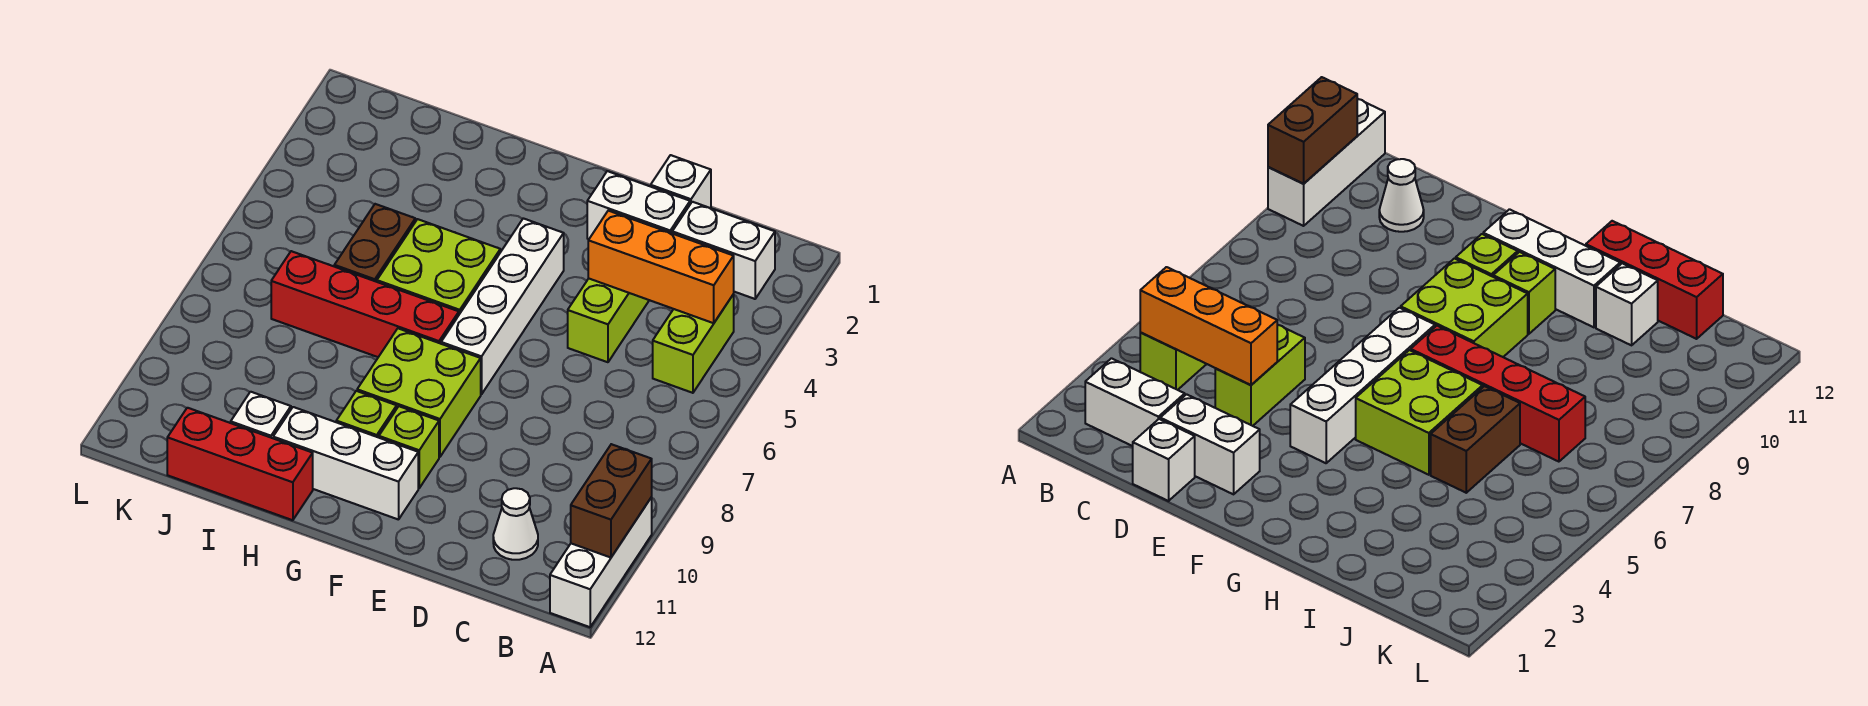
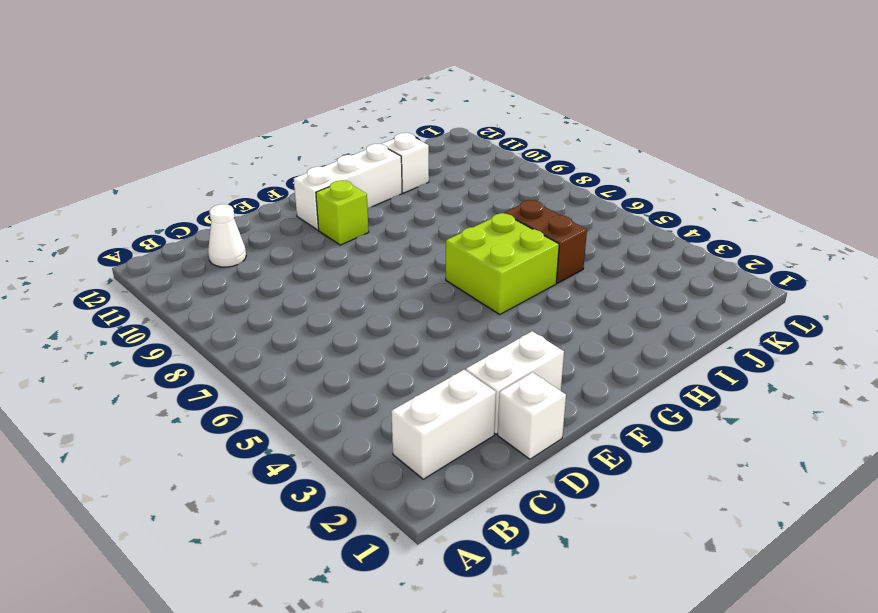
none -> white 1x3 brick [550,497,652,627]
none -> lime 1x2 brick [653,294,734,393]
none -> lime 1x2 brick [568,278,649,362]

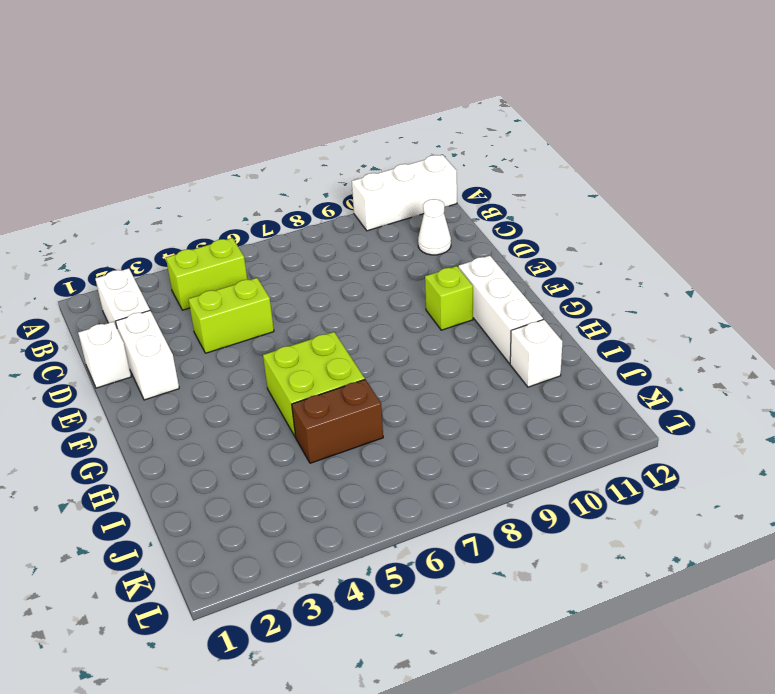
none -> white 1x4 brick [441,218,564,394]
none -> lime 2x2 brick [357,328,481,457]
none -> red 1x4 brick [271,251,459,357]

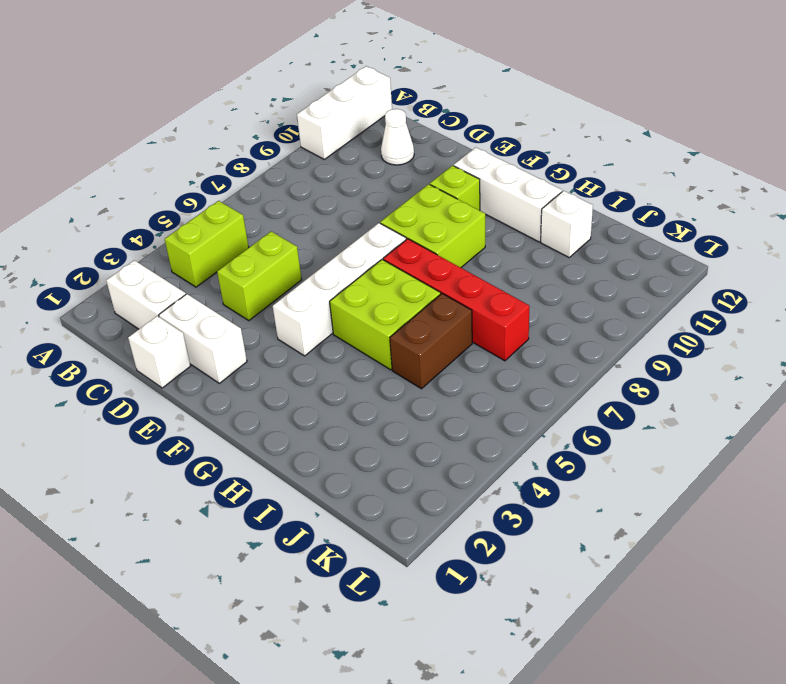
none -> lime 1x1 brick [336,391,397,438]
none -> red 1x3 brick [167,408,313,520]
none -> brown 1x2 brick [571,444,652,558]

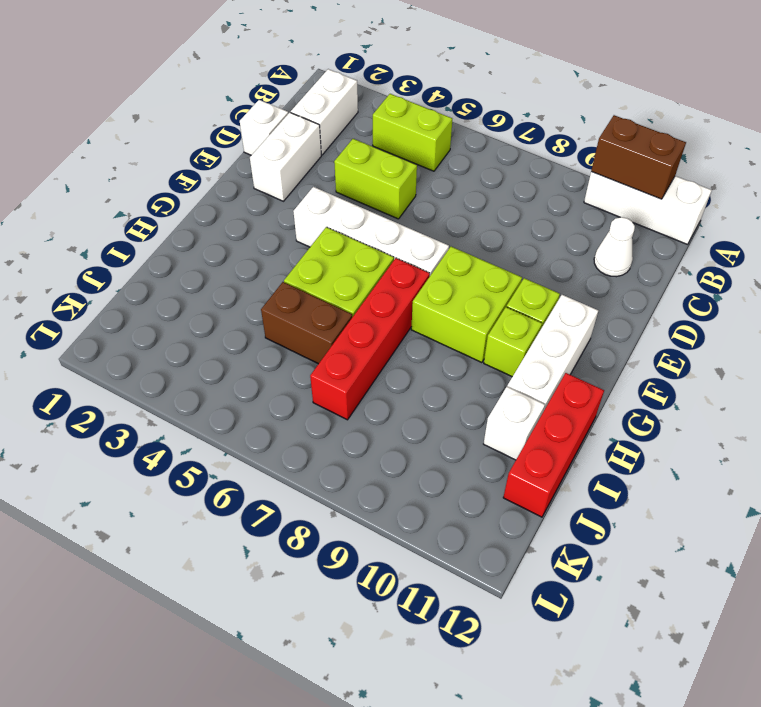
none -> orange 1x3 brick [588,211,734,323]

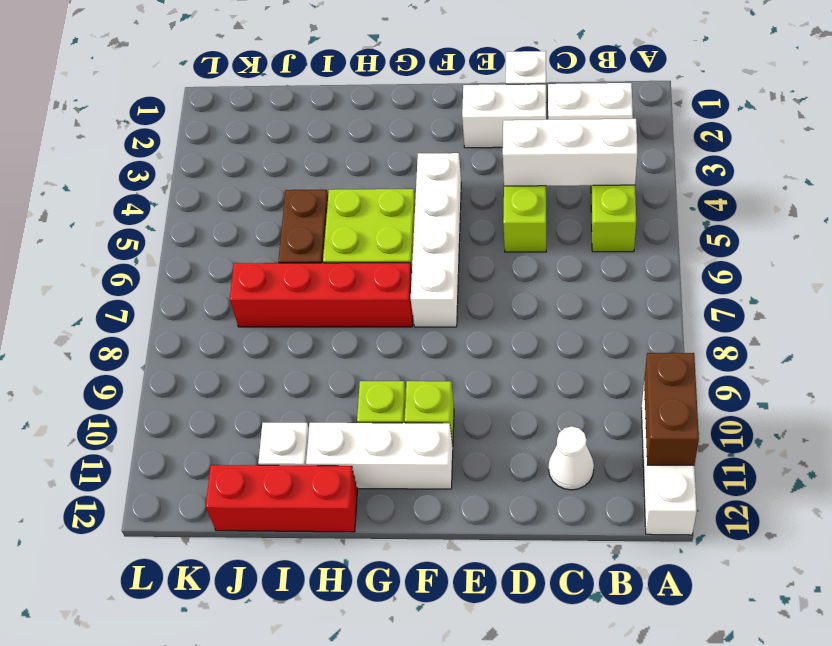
white 1x3 brick [503,119,638,186] -> orange 1x3 brick [588,211,734,323]
none -> lime 2x2 brick [357,328,481,457]

